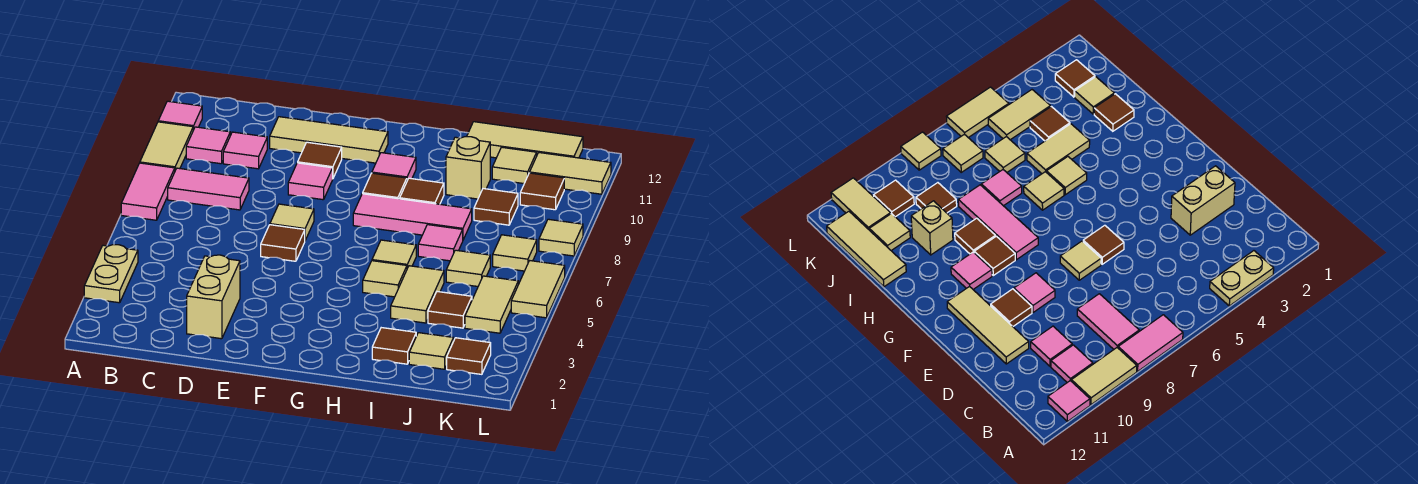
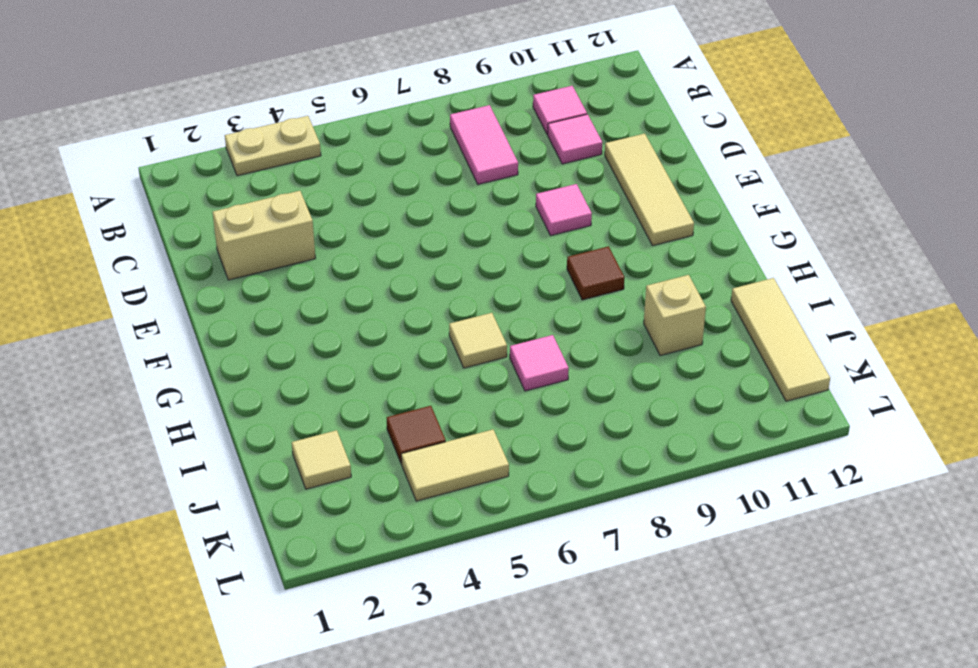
none -> pink 1x2 tile [121,163,175,220]
none -> tan 1x2 tile [140,122,193,170]
none -> pink 1x1 tile [158,101,202,130]
none -> brown 1x1 tile [261,225,305,261]

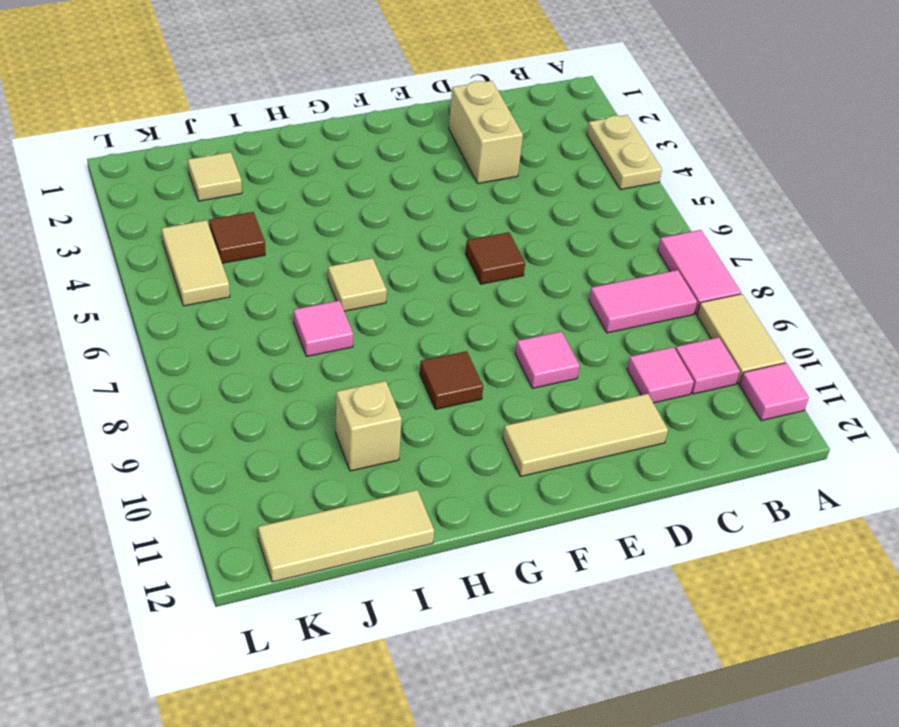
none -> tan 1x1 tile [270,204,314,240]
none -> brown 1x1 tile [298,142,342,178]
none -> pink 1x3 tile [353,194,472,240]
none -> pink 1x1 tile [372,153,416,180]

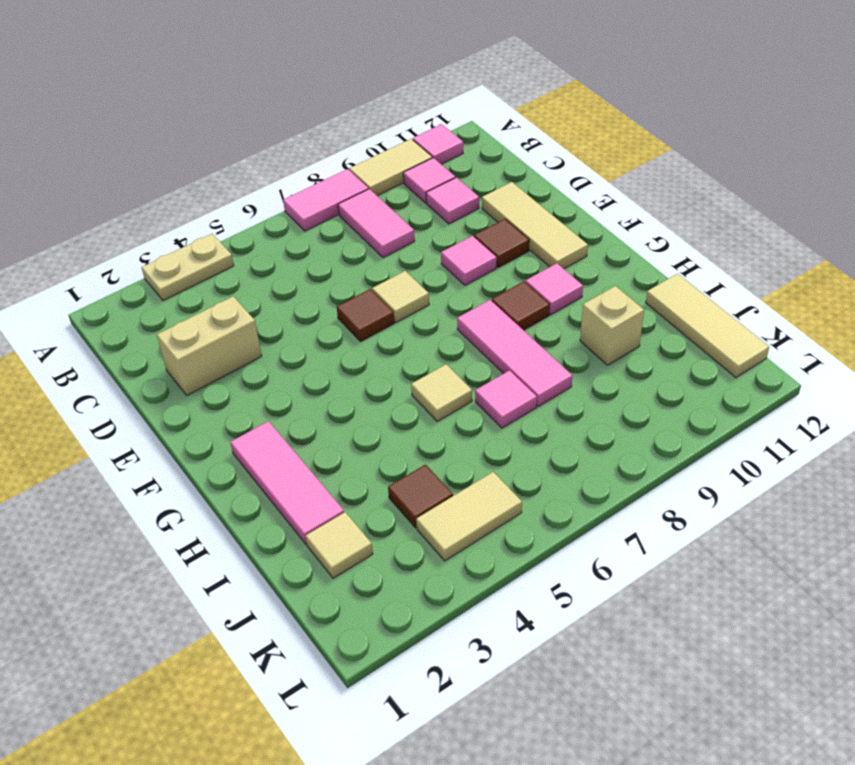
pink 1x3 tile [230,421,344,545] -> brown 1x1 tile [372,328,416,364]
none -> tan 1x1 tile [363,261,407,297]
none -> brown 1x1 tile [400,178,444,204]
none -> tan 1x2 tile [391,266,444,323]
none -> tan 1x1 tile [446,250,490,286]

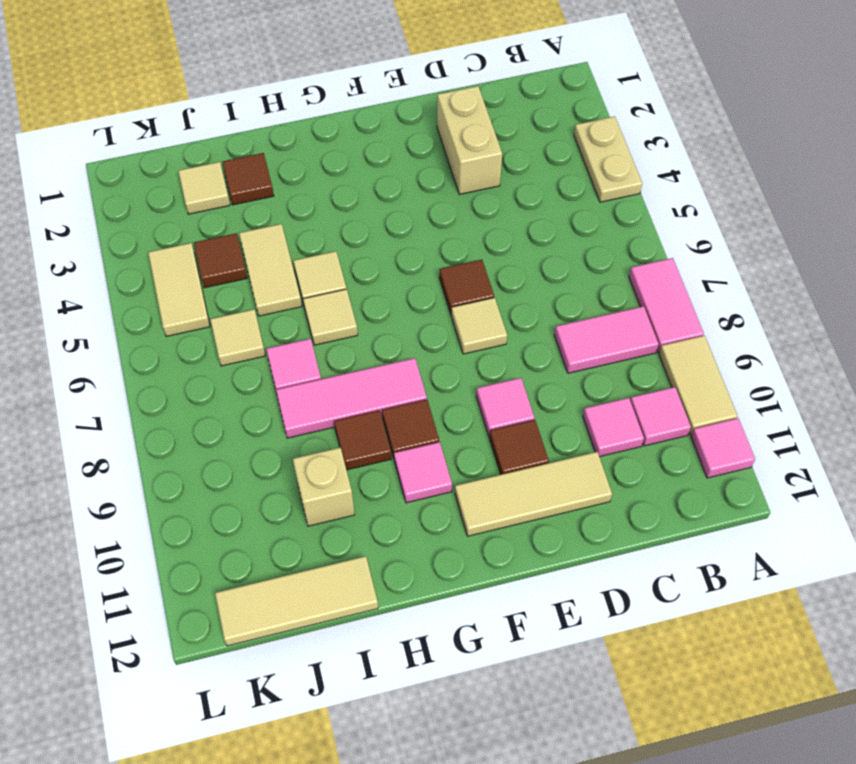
none -> brown 1x1 tile [474,189,518,225]
none -> tan 1x1 tile [492,147,537,184]
none -> brown 1x1 tile [447,338,491,374]
none -> tan 1x1 tile [493,235,537,271]

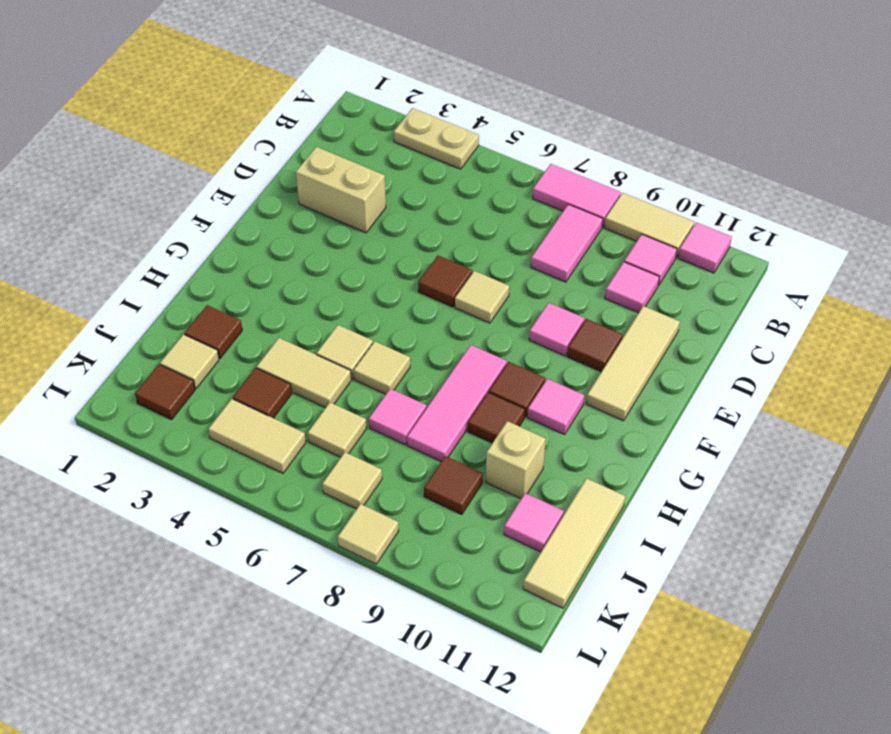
pink 1x1 tile [504,493,564,552] -> tan 1x1 tile [492,147,537,184]
none -> brown 1x1 tile [520,173,564,210]
none -> tan 1x2 tile [530,153,611,194]
none -> tan 1x2 tile [511,261,565,318]

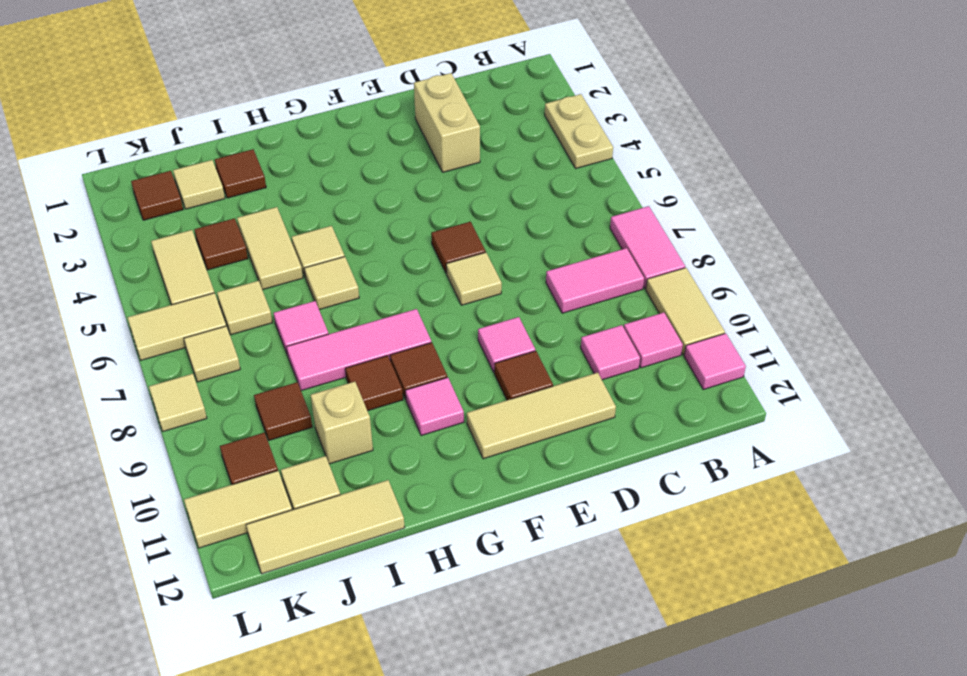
tan 1x2 tile [127,293,226,360] -> tan 1x2 tile turned to [511,261,565,318]

